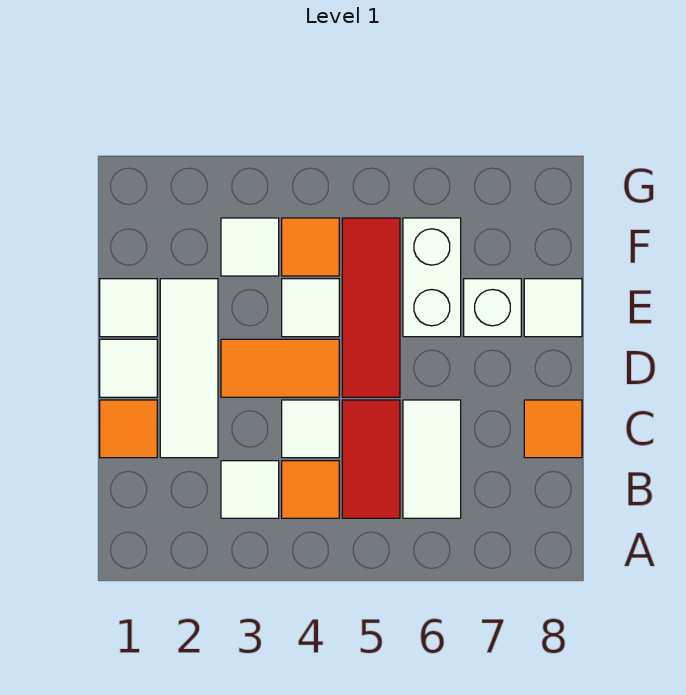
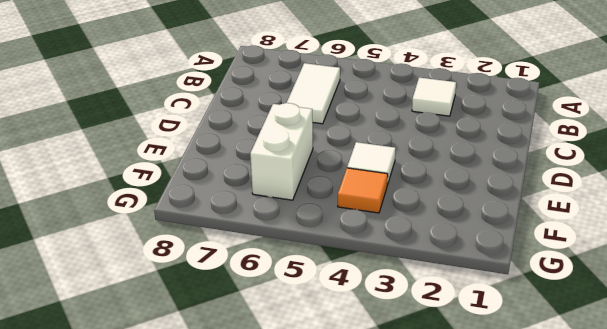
none -> orange 1x1 tile [282,461,339,518]
none -> red 1x2 tile [342,400,400,518]
none -> orange 1x1 tile [100,400,157,458]

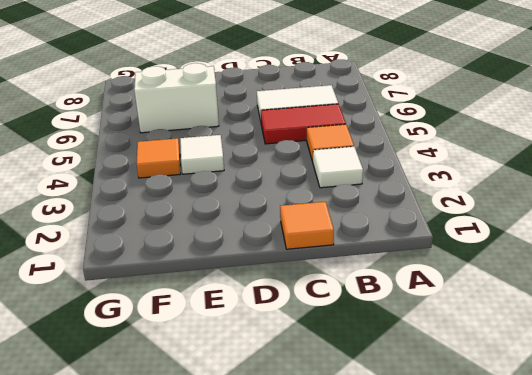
none -> white 1x3 tile [160,279,218,458]
none -> white 1x1 tile [282,400,339,458]
none -> orange 1x1 tile [524,400,582,458]

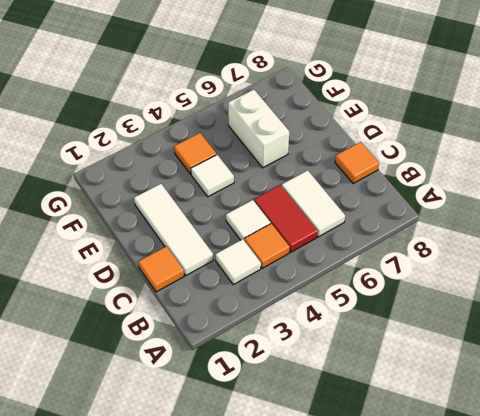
none -> white 1x1 tile [100,339,157,397]
none -> orange 1x2 tile [221,339,339,397]
none -> red 1x3 tile [342,218,400,397]

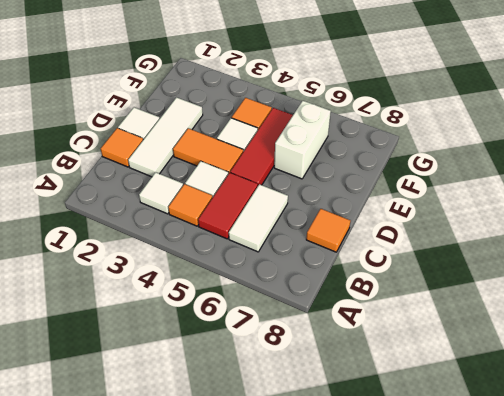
none -> white 1x1 tile [100,279,157,337]
none -> white 1x1 brick [464,279,521,337]
none -> white 1x1 tile [524,279,582,337]

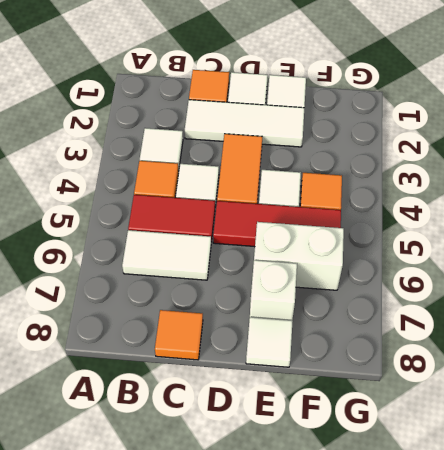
none -> white 1x1 tile [221,218,279,276]

